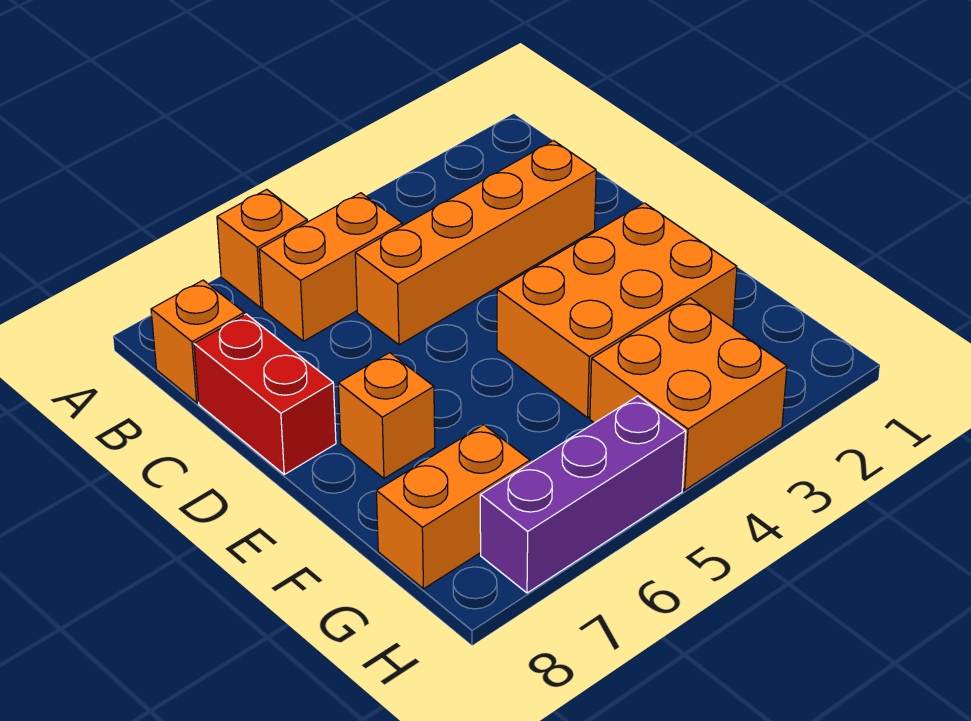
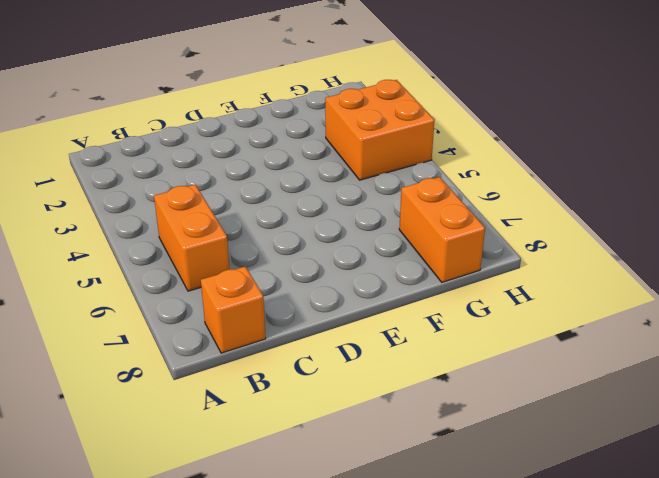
none -> orange 1x1 brick [217,189,307,308]
none -> orange 1x4 brick [355,140,596,345]

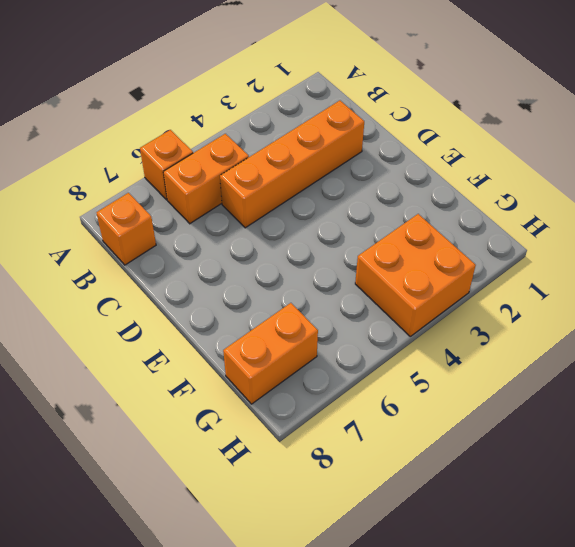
none -> red 1x2 brick [194,314,336,474]
none -> orange 2x3 brick [497,203,737,418]

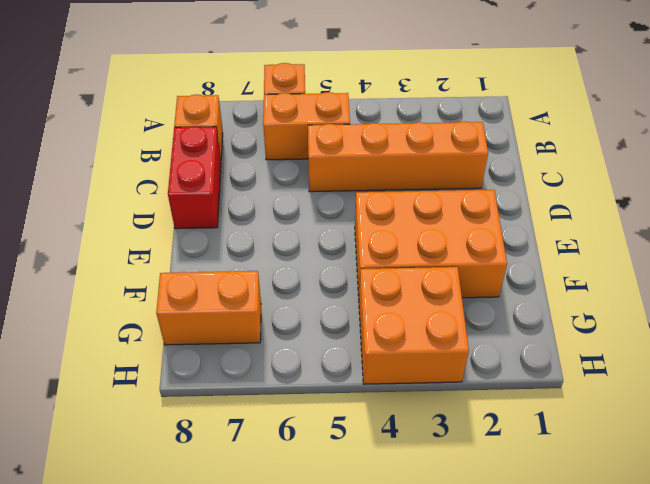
none -> orange 1x1 brick [338,353,435,478]
none -> purple 1x3 brick [480,396,686,593]

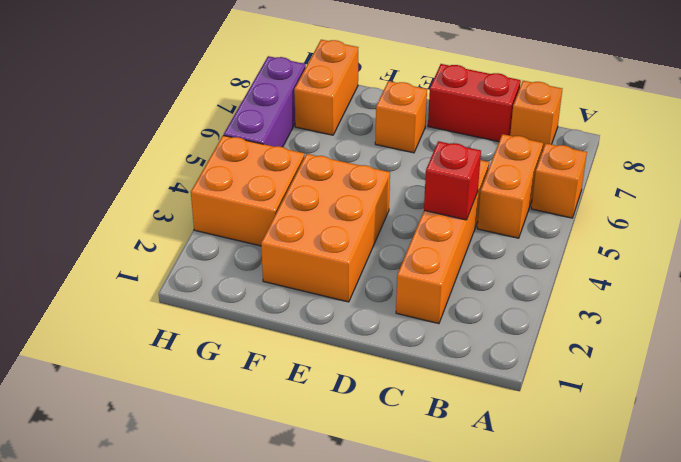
red 1x1 brick [424,141,481,220] -> none

